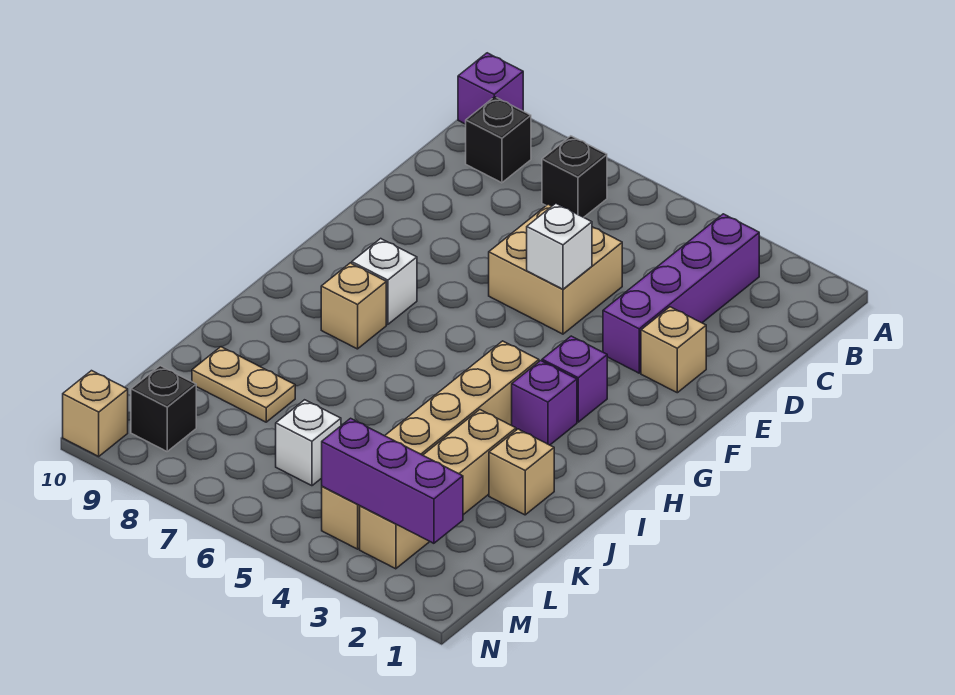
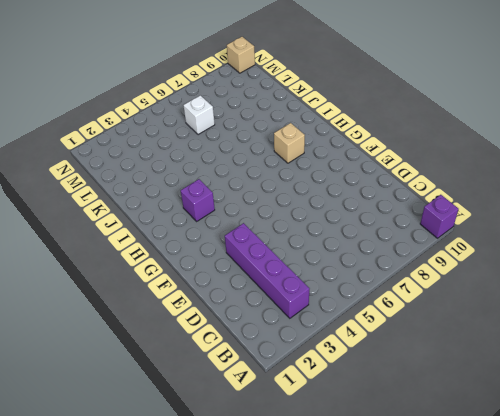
none -> black 1x1 brick [542,136,607,217]
none -> black 1x1 brick [466,97,531,183]
none -> tan 2x2 brick [489,204,622,334]

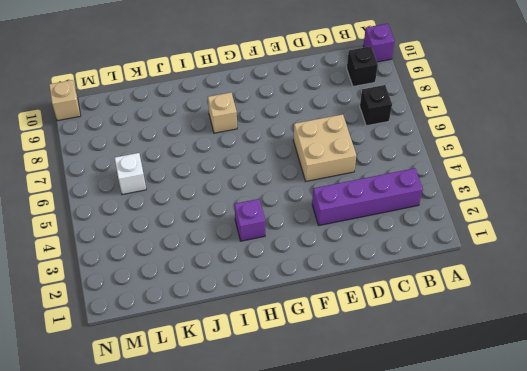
none -> tan 1x1 brick [641,307,706,393]
none -> purple 1x1 brick [542,336,607,422]
none -> white 1x1 brick [352,239,417,324]

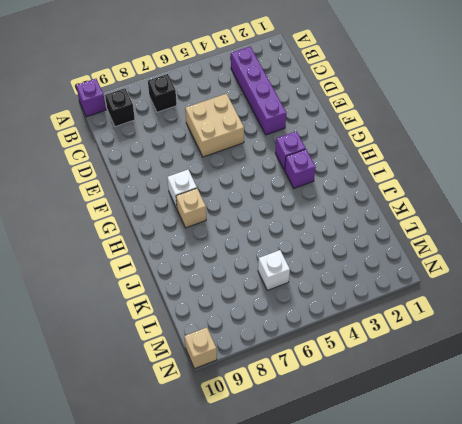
none -> tan 1x1 brick [641,307,706,393]
none -> tan 1x6 brick [322,341,539,549]
none -> tan 1x1 brick [489,429,554,515]

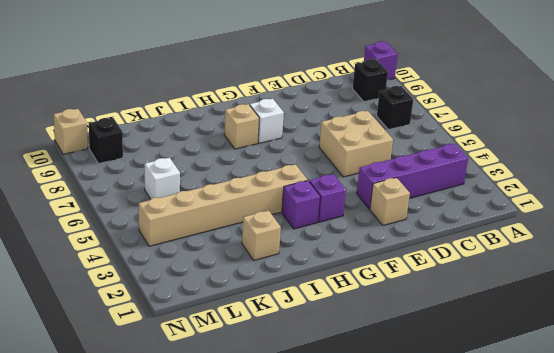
none -> tan 1x4 brick [360,410,516,569]
none -> tan 1x2 plate [192,347,295,422]
none -> white 1x1 brick [527,203,592,289]

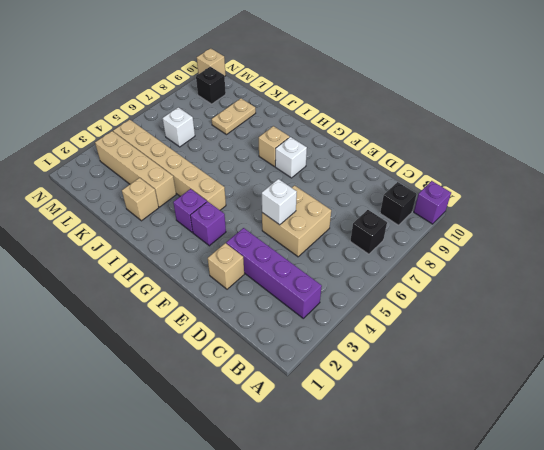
none -> purple 1x3 brick [322,418,463,543]

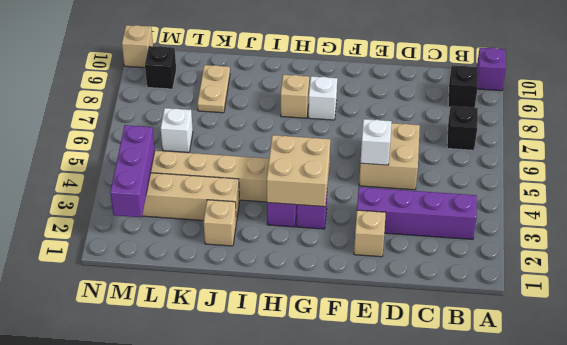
tan 2x2 brick [267,135,330,207] -> none

